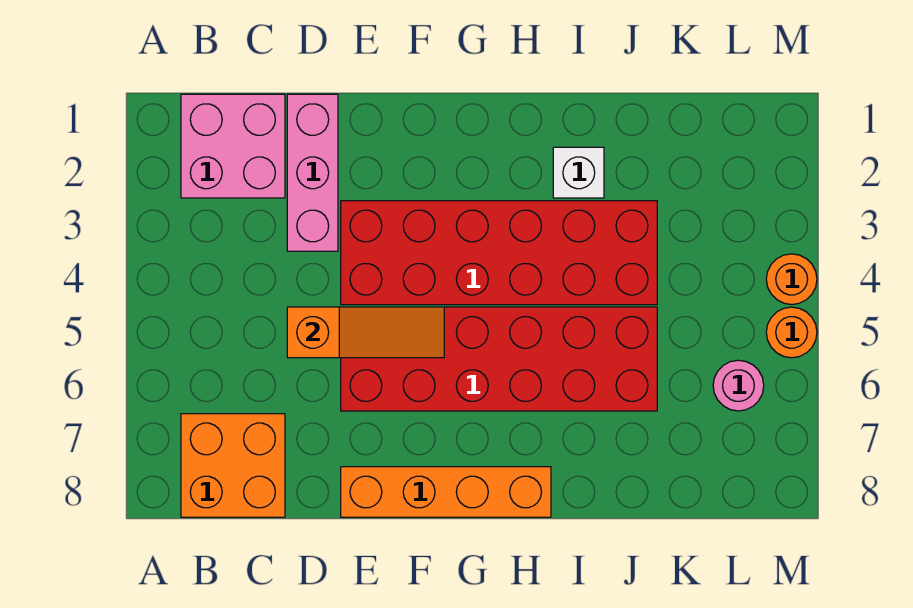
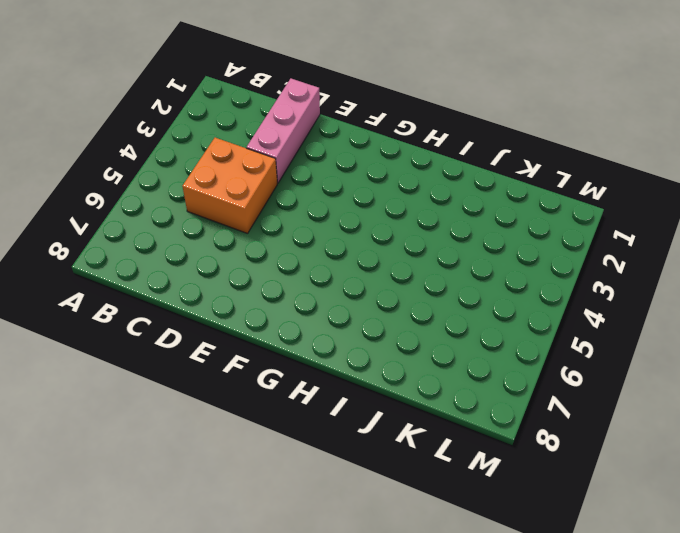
orange 2x2 brick [182,138,277,234] -> orange 2x2 brick moved to [181,414,285,517]
none -> pink 2x2 brick [181,94,285,198]
none -> red 2x6 brick [341,201,657,305]

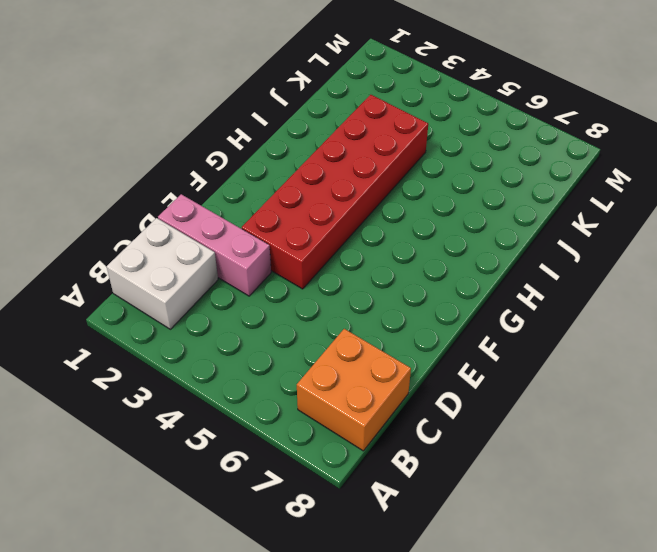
white 2x2 brick [107,218,218,329] -> pink 2x2 brick [181,94,285,198]
none -> red 2x6 brick [341,307,657,411]
none -> orange 1x4 brick [341,467,551,517]

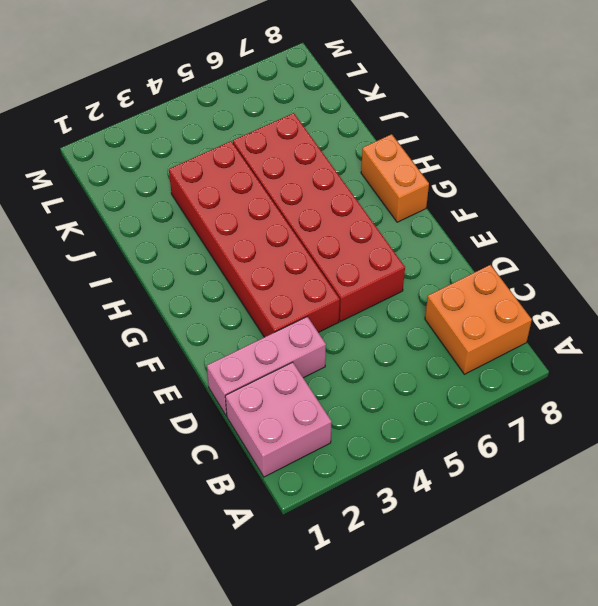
orange 1x2 brick [361,134,429,222] -> orange 1x4 brick [341,467,551,517]
none -> white 1x1 brick [553,147,604,198]
none -> pink 1x1 round brick [713,360,764,411]

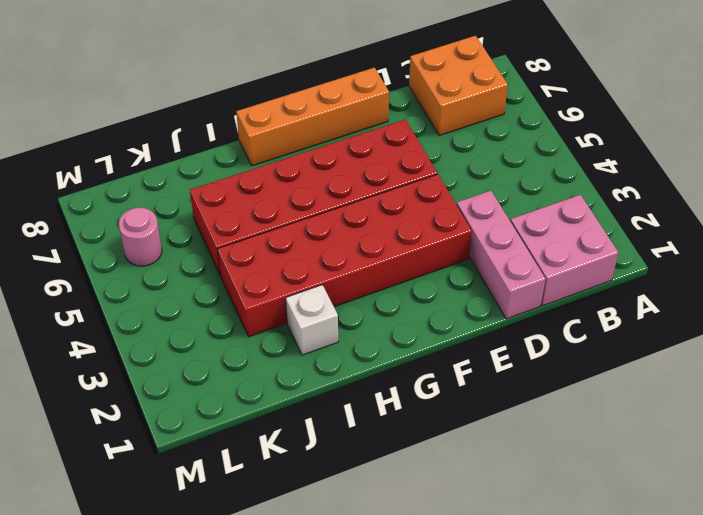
none -> orange 1x1 round brick [766,254,817,305]
none -> orange 1x1 round brick [766,307,817,358]

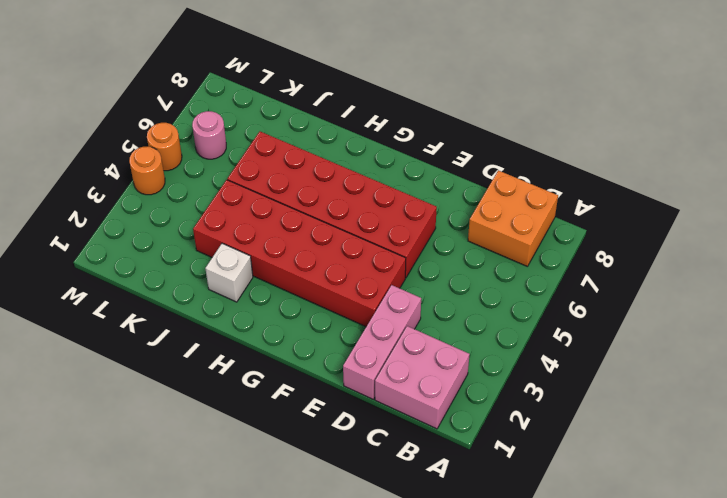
none -> orange 1x4 brick [341,467,551,517]
none -> orange 1x3 slope [287,307,444,358]

